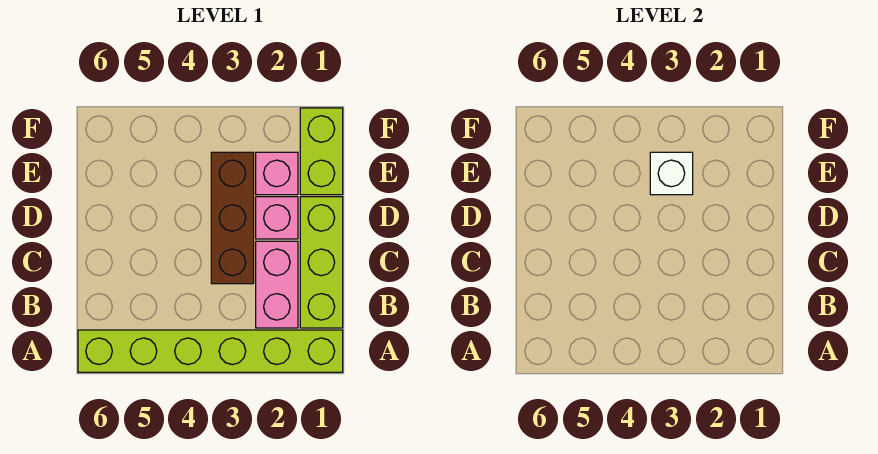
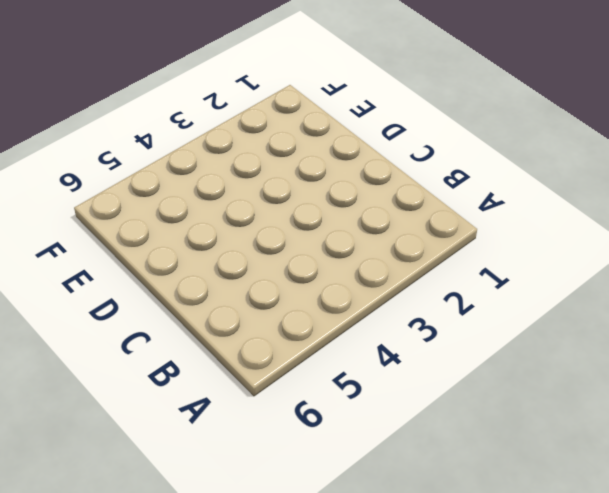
none -> lime 1x6 brick [78,330,343,372]
none -> lime 1x3 brick [300,197,343,328]

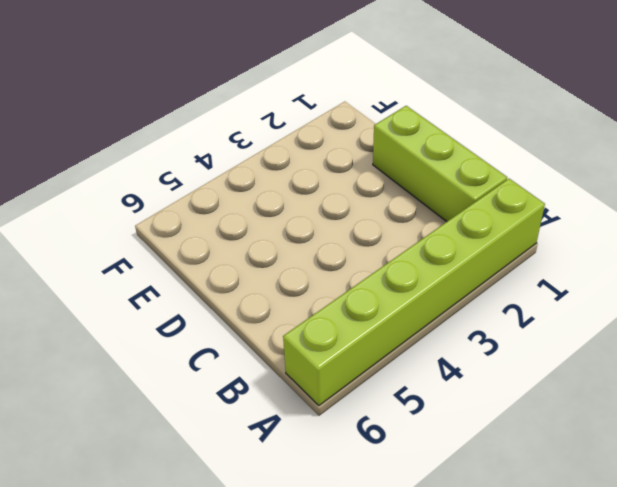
none -> pink 1x2 brick [256,241,298,328]
none -> brown 1x3 brick [211,152,254,284]

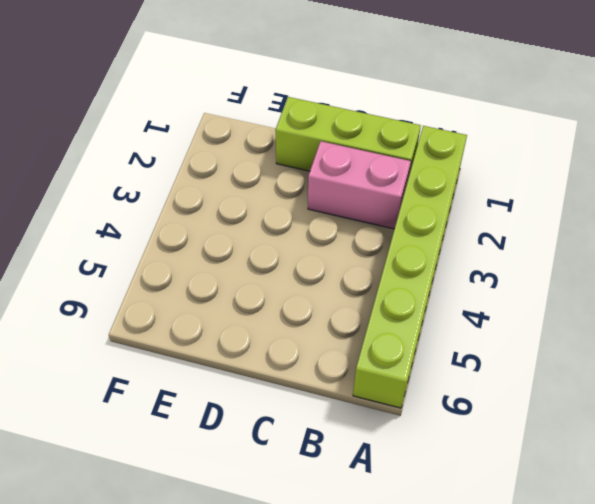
none -> brown 1x3 brick [211,152,254,284]
none -> pink 1x1 brick [256,197,298,239]

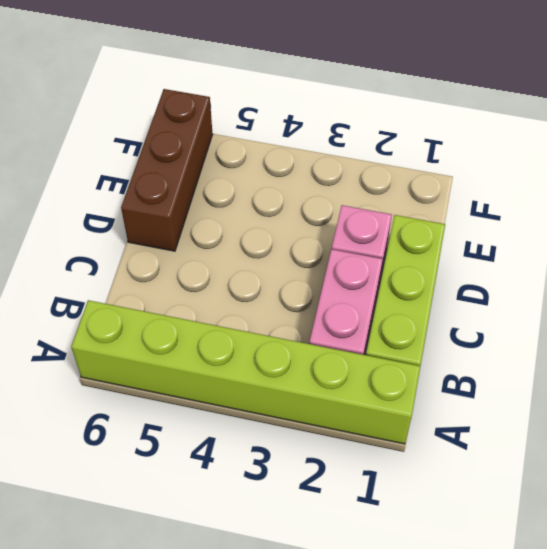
brown 1x3 brick [121,89,213,251] -> brown 1x3 brick moved to [211,152,254,284]
none -> lime 1x2 brick [300,108,343,195]
none -> pink 1x1 brick [256,152,298,195]

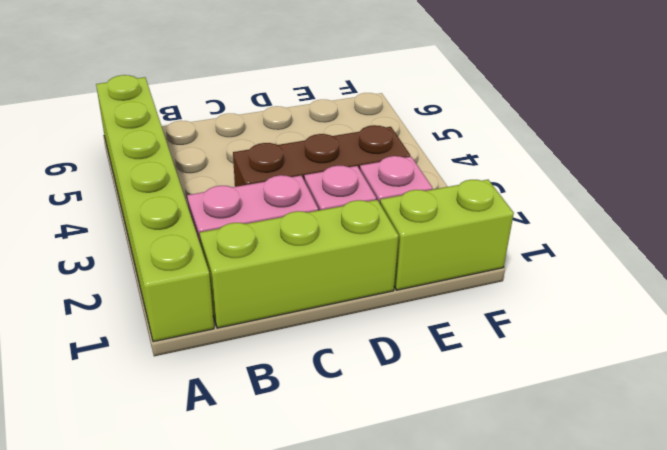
none -> white 1x1 brick [650,152,693,195]

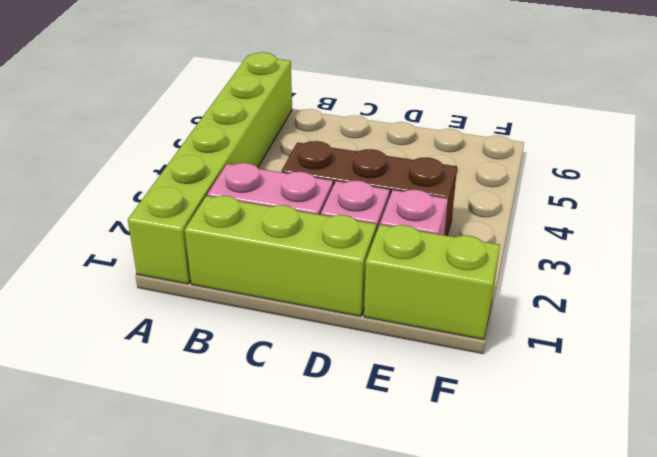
none -> white 1x1 brick [650,152,693,195]

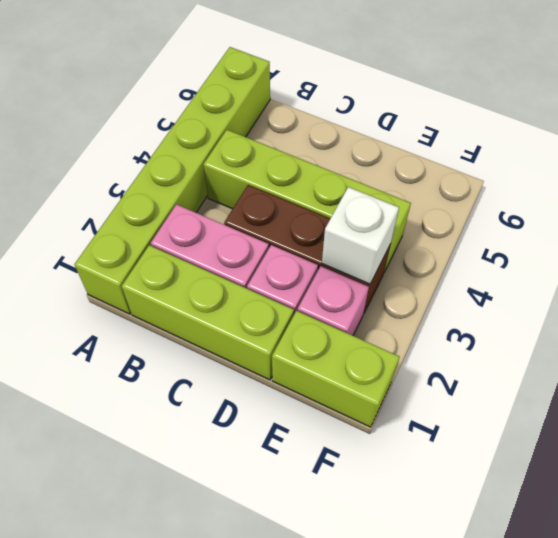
lime 1x4 brick [203,130,411,272] -> none

